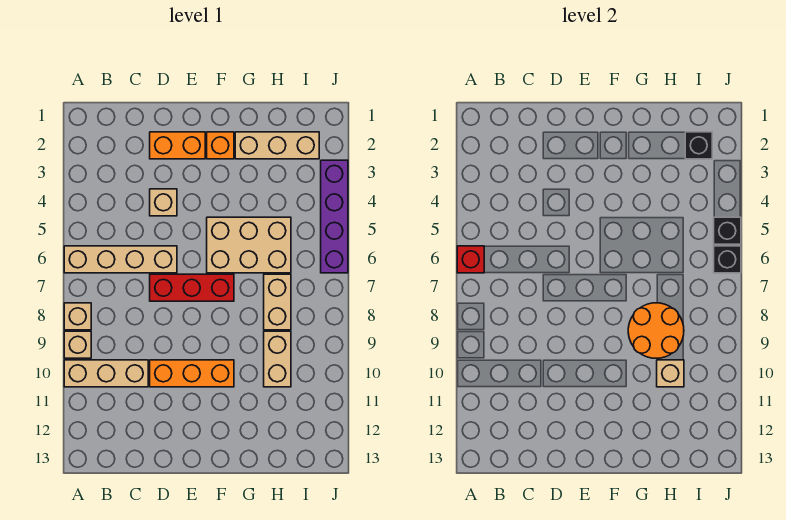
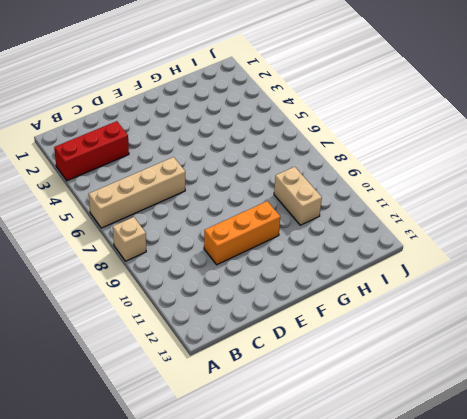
red 1x3 brick [54,121,129,181] -> red 1x3 brick moved to [150,274,234,301]
none -> tan 1x1 brick [64,331,91,358]
none -> tan 1x3 brick [64,360,148,387]
none -> orange 1x2 brick [150,132,205,159]

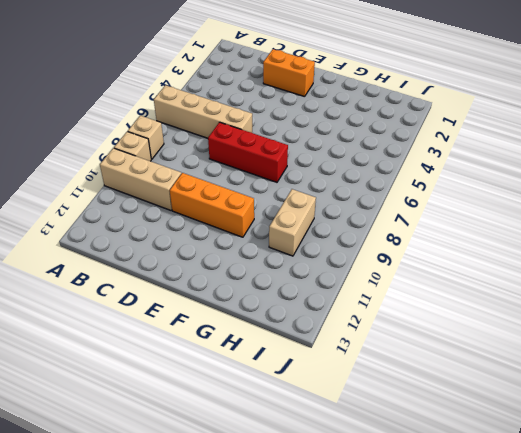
none -> tan 1x1 brick [150,189,177,216]
none -> orange 1x1 brick [207,132,234,159]
none -> tan 2x3 brick [207,217,291,273]

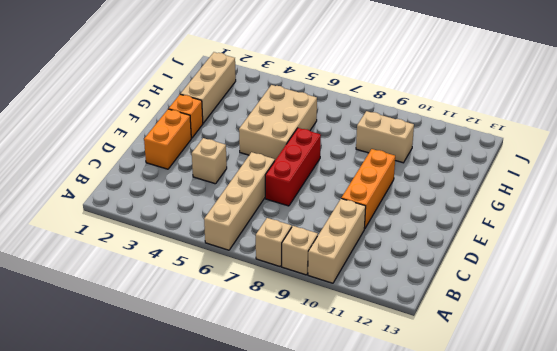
none -> tan 1x2 brick [264,274,291,330]
none -> purple 1x4 brick [321,160,348,273]
none -> red 1x1 brick [457,246,484,273]

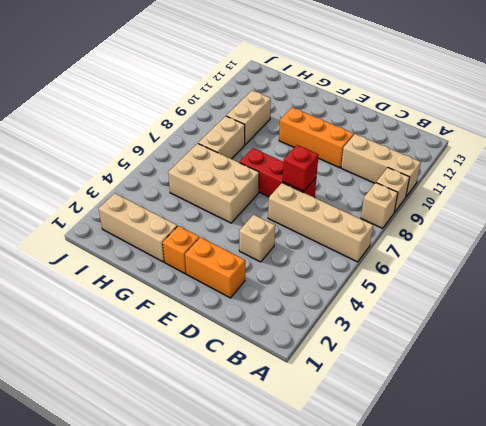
red 1x1 brick [283,145,318,191] -> red 1x1 brick moved to [457,246,484,273]
none -> purple 1x4 brick [321,160,348,273]
none -> orange 2x2 round brick [628,303,684,358]
none -> tan 1x1 brick [657,360,684,387]

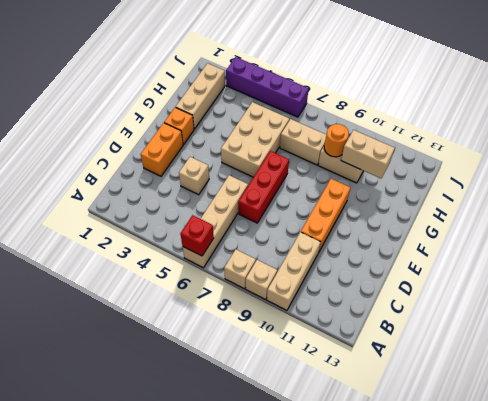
orange 1x1 round brick [324,124,349,157] -> orange 2x2 round brick [628,303,684,358]
tan 1x2 brick [341,130,395,178] -> tan 1x1 brick [657,360,684,387]
none -> black 1x1 brick [685,132,712,159]
none -> black 1x1 brick [714,217,741,244]
none -> black 1x1 brick [714,246,741,273]

